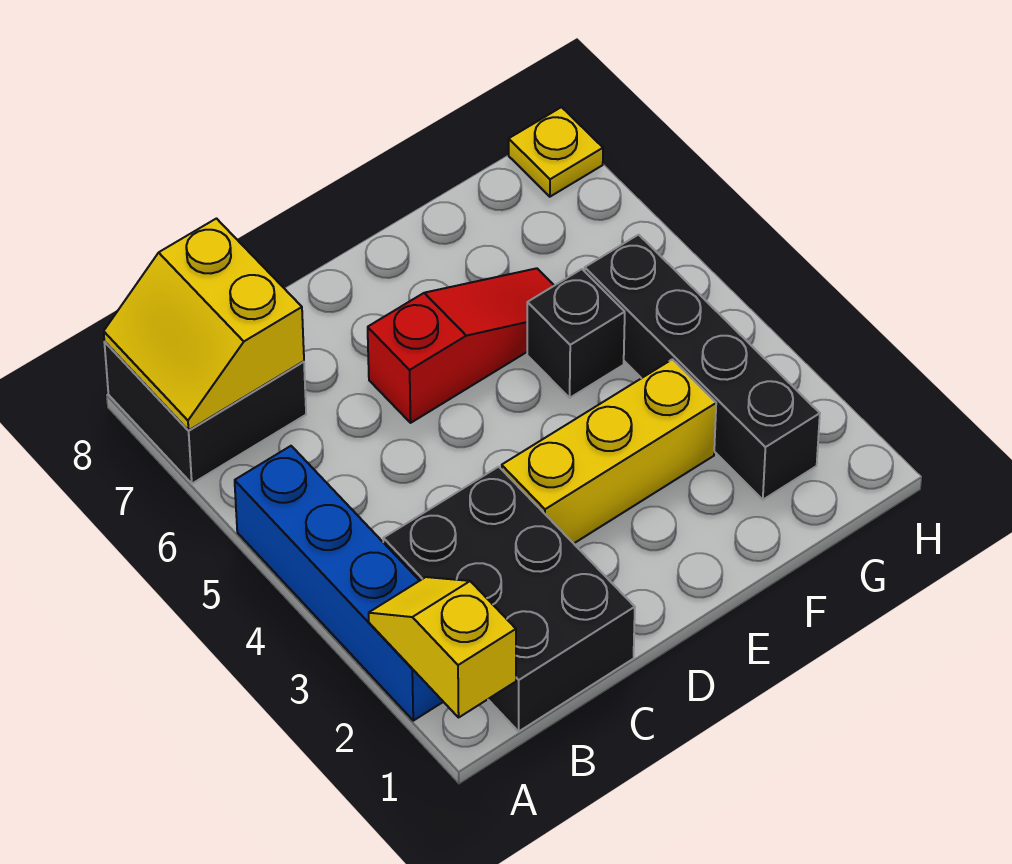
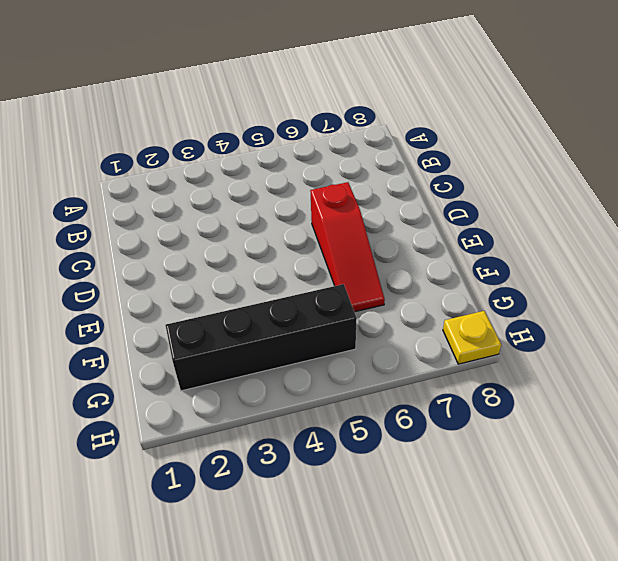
none -> blue 1x4 brick [235,446,443,721]
none -> black 2x2 brick [104,342,306,484]

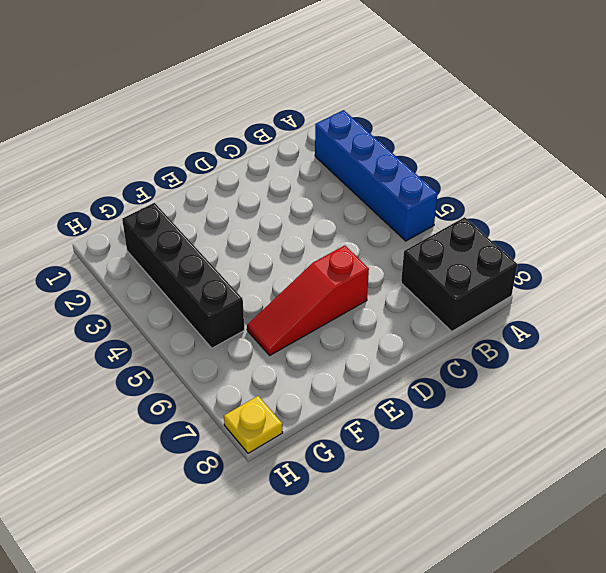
none -> black 2x3 brick [383,467,635,731]
none -> yellow 1x3 brick [502,359,716,543]

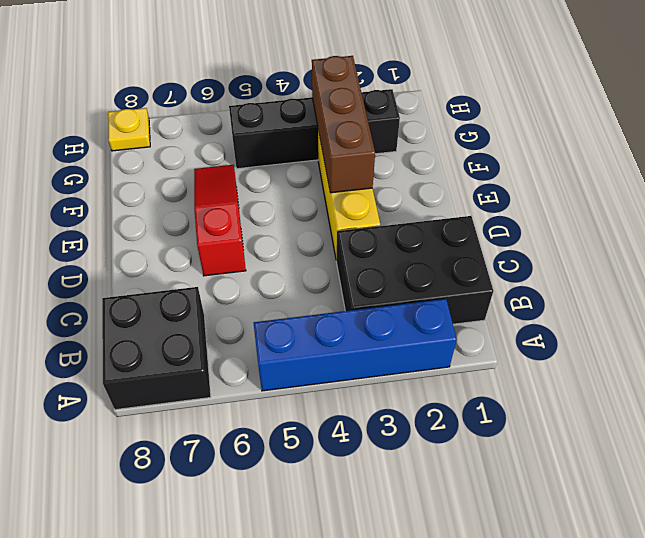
brown 1x3 brick [312,56,375,193] -> none
none -> black 1x1 brick [527,269,625,398]
none -> yellow 1x2 slope [369,577,516,717]

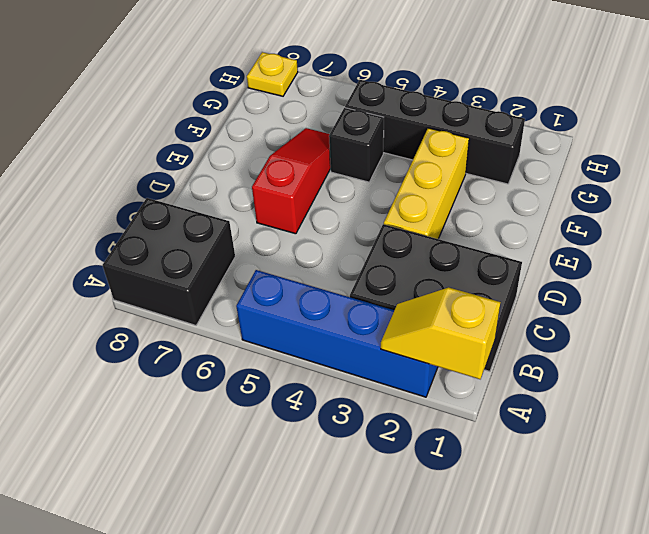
none -> yellow 2x2 slope [104,219,304,430]

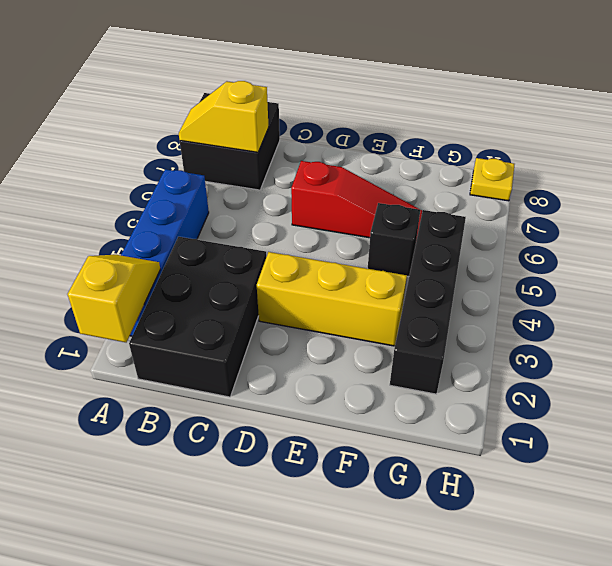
yellow 1x2 slope [179,81,269,152] -> yellow 2x2 slope [104,219,304,430]

